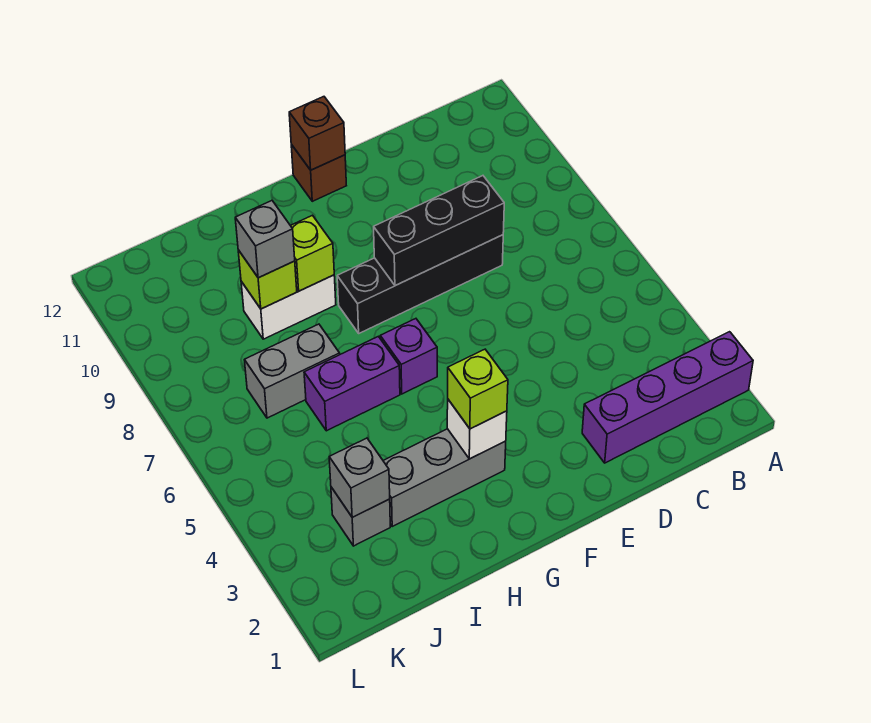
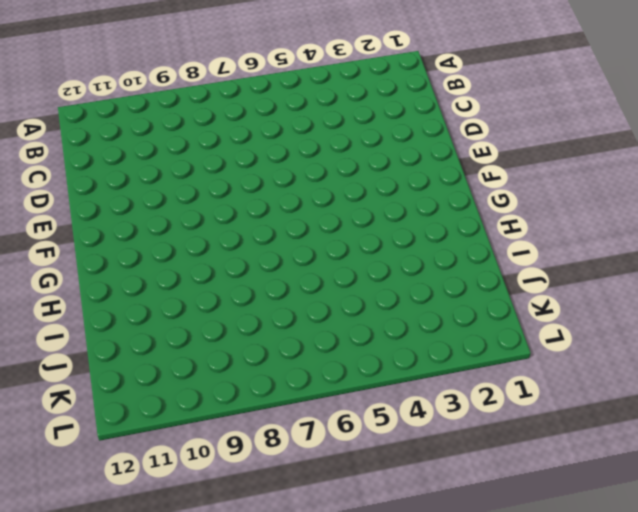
none -> purple 1x4 brick [582,332,753,463]
none -> black 1x4 brick [337,235,503,333]
none -> brown 1x1 brick [291,145,346,201]

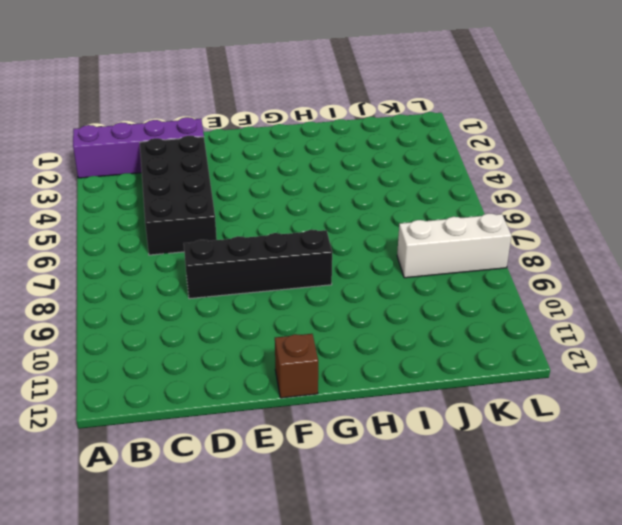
black 2x4 brick [140,136,217,255] -> none
white 1x3 brick [397,214,511,278] -> none
none -> grey 1x3 brick [383,429,506,526]
none -> purple 1x1 brick [380,319,437,394]
none -> purple 1x2 brick [304,336,400,431]

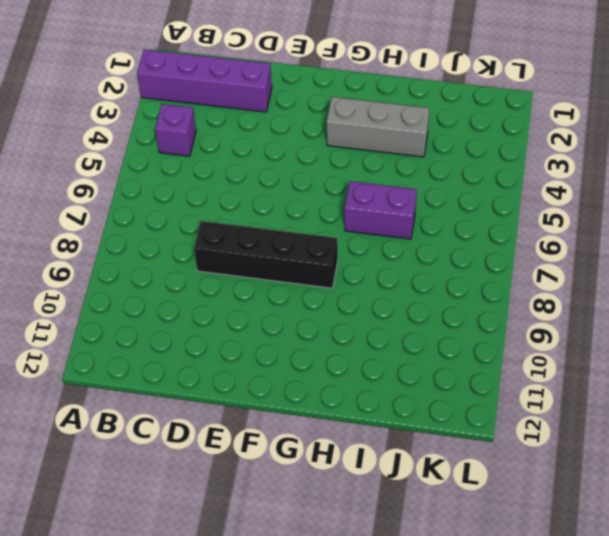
purple 1x1 brick [155,104,196,156] -> purple 1x1 brick moved to [380,319,437,394]
none -> brown 1x1 brick [291,145,346,201]
none -> white 1x2 brick [241,275,336,339]
none -> grey 1x2 brick [245,324,340,418]

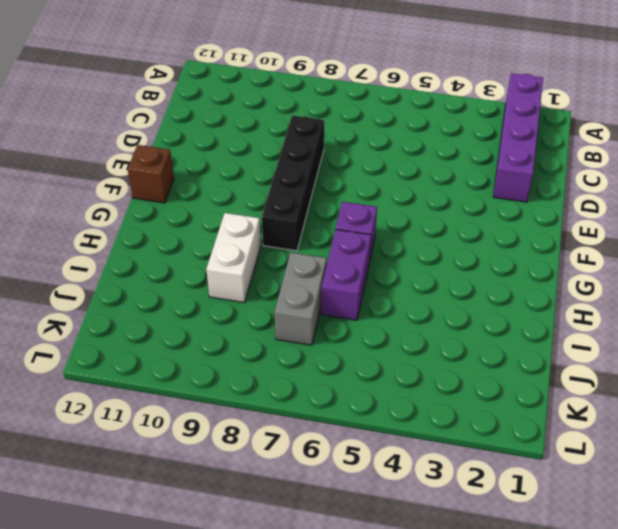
none -> grey 1x3 brick [383,429,506,526]
none -> grey 1x1 brick [331,487,390,546]
none -> black 1x3 brick [374,176,504,286]

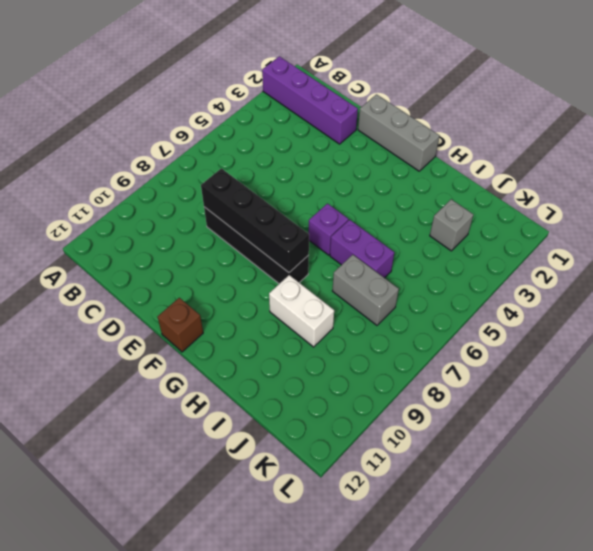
black 1x4 brick [201,168,309,272] -> black 1x3 brick [374,176,504,286]
grey 1x3 brick [358,94,439,171] -> grey 1x3 brick moved to [383,429,506,526]
none -> brown 1x1 brick [289,97,345,170]
none -> white 1x1 brick [447,400,507,459]
none -> lime 1x1 brick [290,215,334,291]

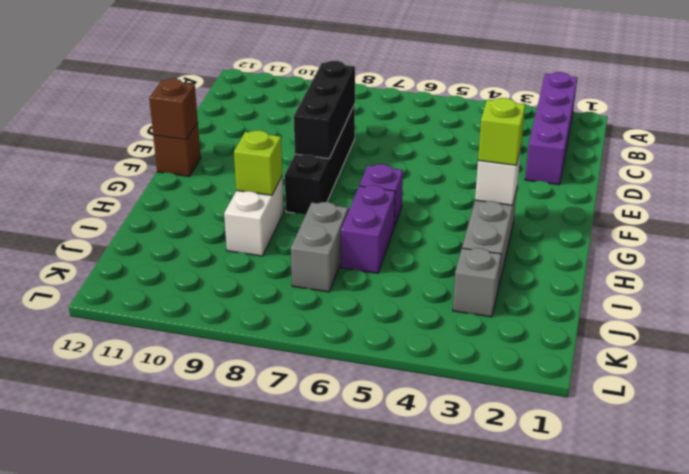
none -> lime 1x1 brick [238,250,297,309]
none -> grey 1x1 brick [329,438,390,517]
none -> grey 1x1 brick [235,201,295,278]

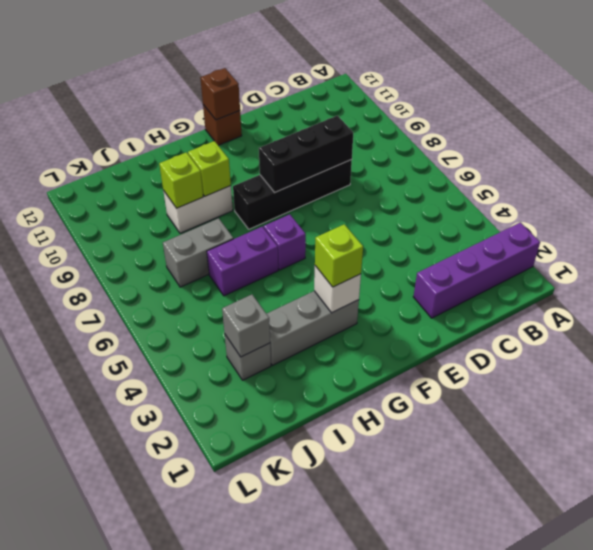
none -> grey 1x1 brick [235,201,295,278]

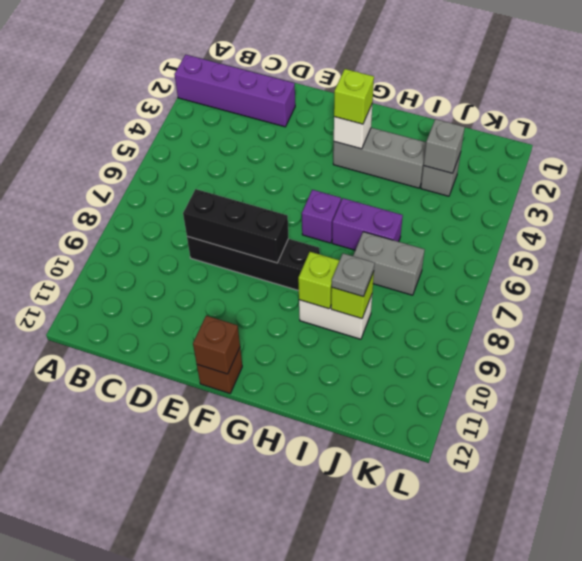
grey 1x1 plate [332,253,375,297] -> grey 1x1 brick [235,201,295,278]

